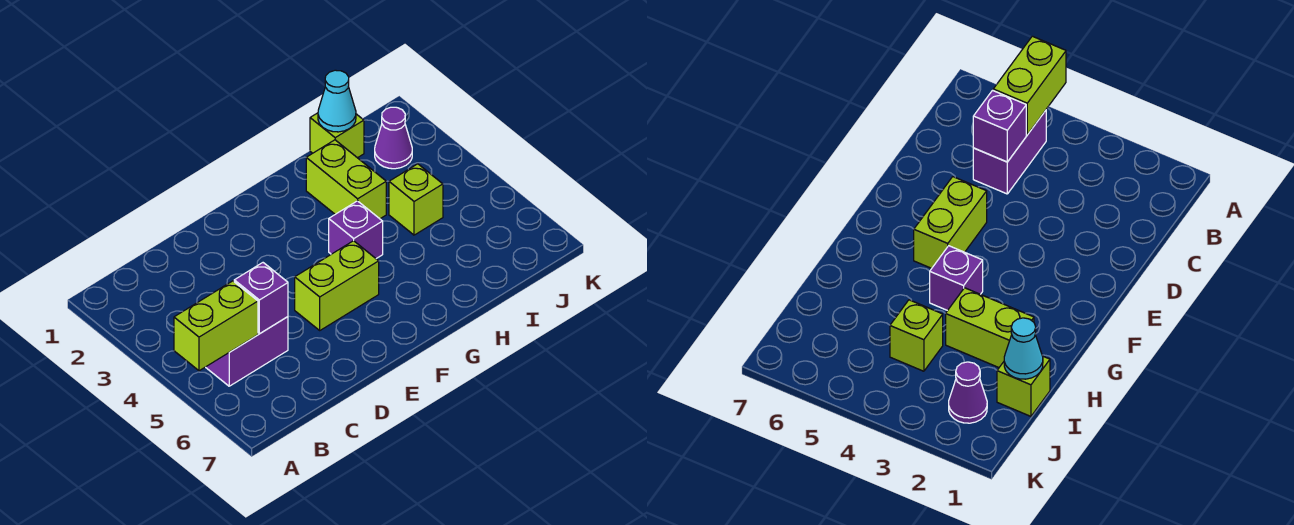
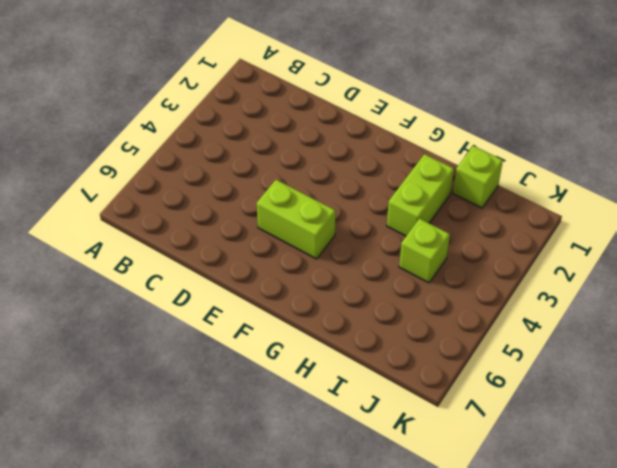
none -> purple 1x2 brick [206,317,288,386]
none -> purple 1x1 brick [329,201,383,259]

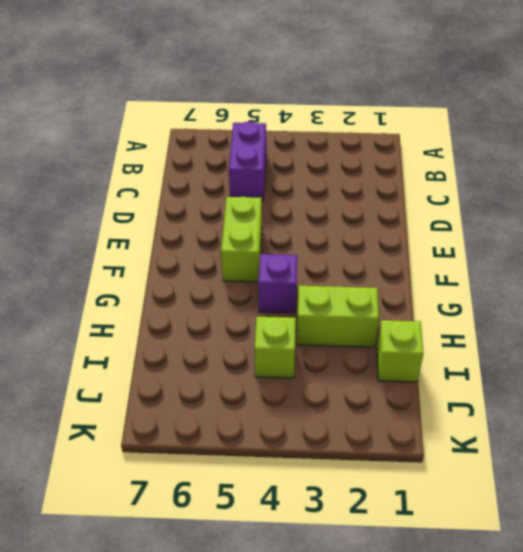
none -> purple 1x1 cone [375,107,412,169]
none -> lime 1x2 brick [174,281,258,371]

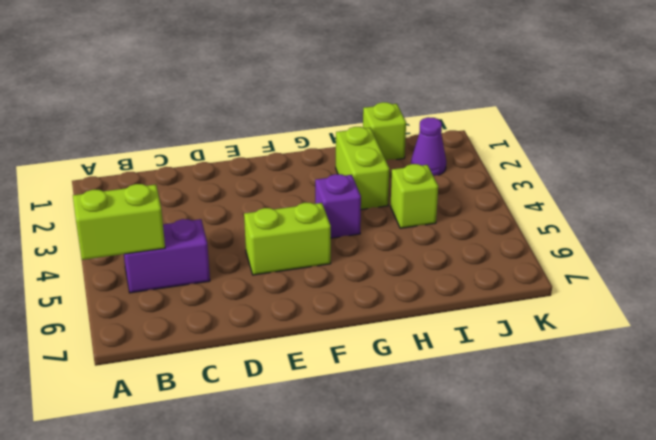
none -> purple 1x1 brick [234,263,288,334]
none -> cyan 1x1 cone [318,70,356,132]

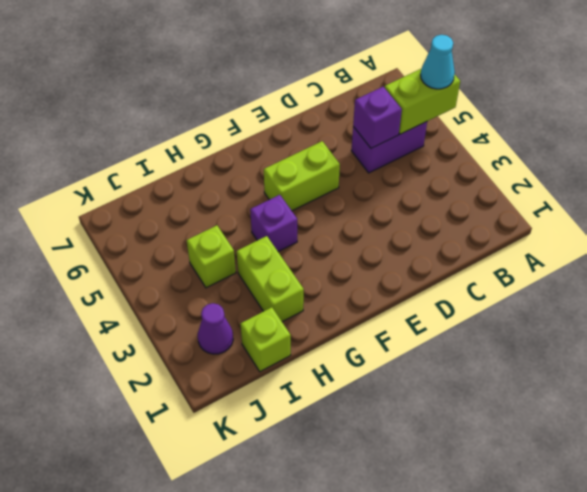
cyan 1x1 cone [421,35,455,89] -> cyan 1x1 cone moved to [318,70,356,132]

